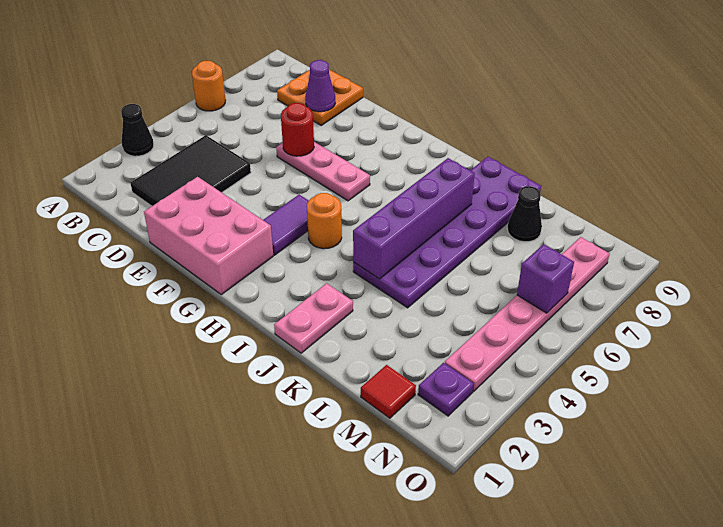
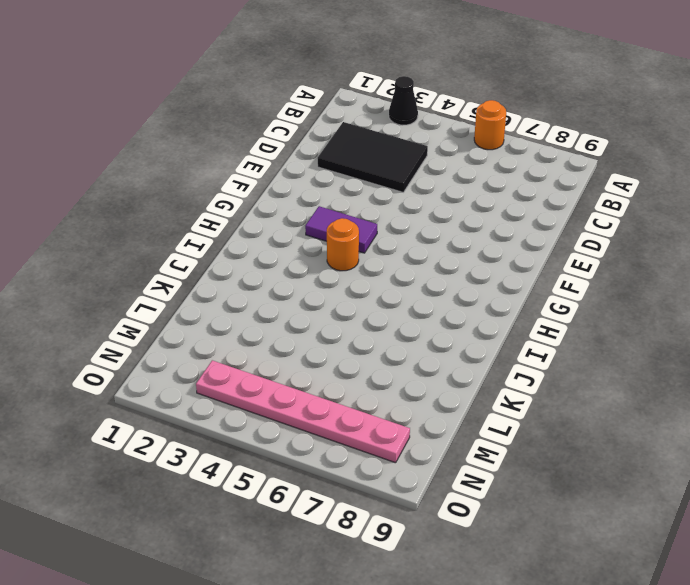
none -> orange 2x2 plate [277,69,363,125]
none -> pink 2x3 brick [144,177,273,294]
none -> pink 1x3 plate [276,142,370,201]

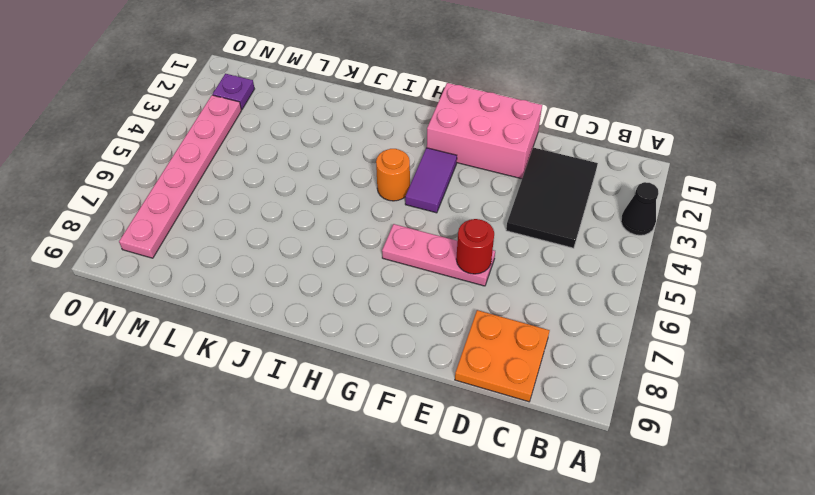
none -> orange 1x1 round brick [192,61,225,111]
none -> pink 1x2 plate [274,283,353,353]
none -> purple 2x6 plate [353,157,541,308]

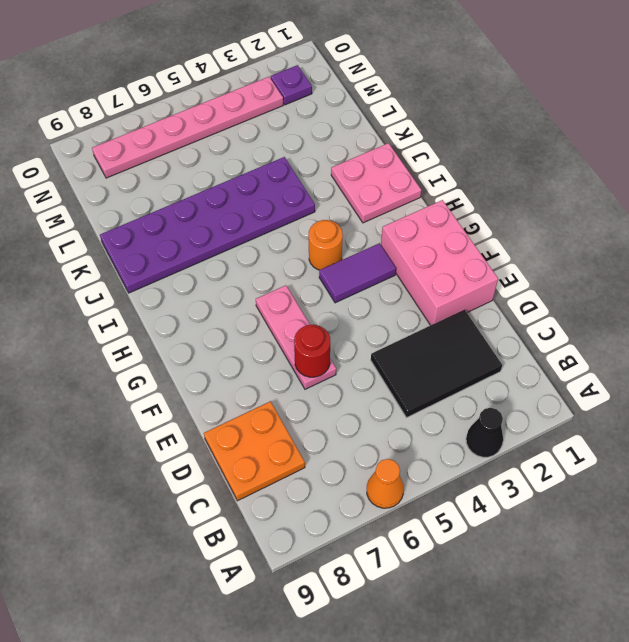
orange 1x1 cone [367,459,404,508] -> orange 1x1 round brick [192,61,225,111]
pink 2x2 plate [331,143,421,223] -> pink 1x2 plate [274,283,353,353]
none -> black 1x1 cone [507,186,542,242]
none -> red 1x1 tile [361,365,416,418]
none -> purple 1x1 cone [305,60,335,112]

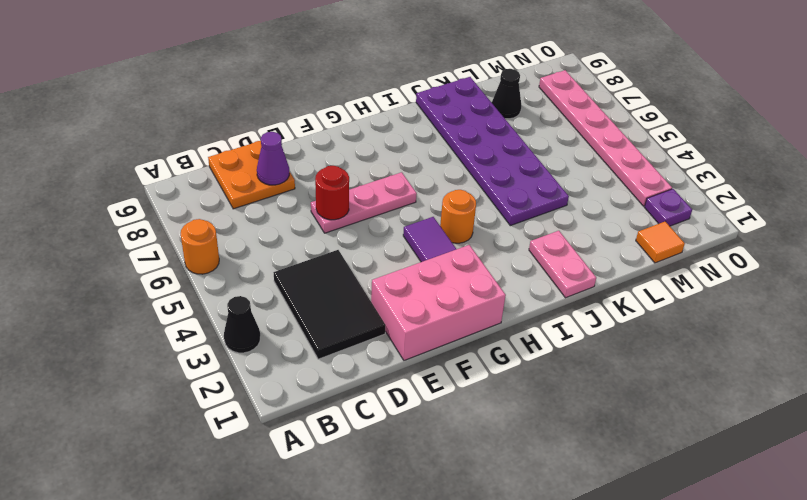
orange 1x1 tile [636,221,685,263] -> red 1x1 tile [361,365,416,418]
none -> purple 1x4 brick [353,158,475,279]
none -> purple 1x1 brick [517,244,574,313]

